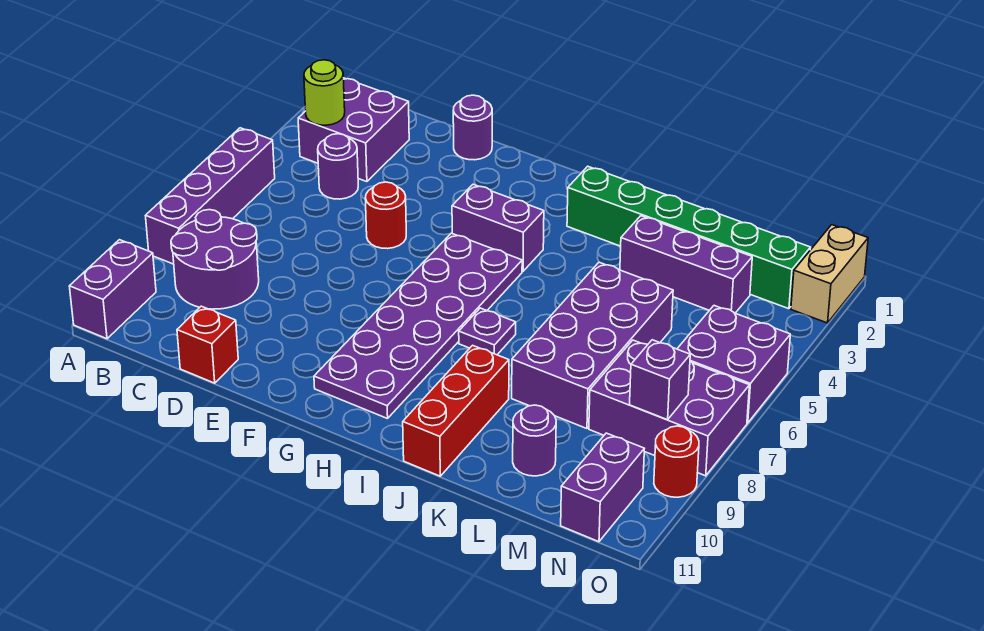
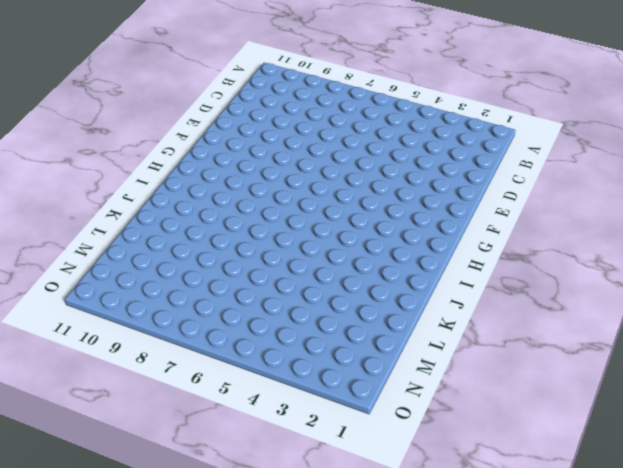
none -> purple 1x4 brick [145,128,275,264]
none -> purple 1x2 brick [69,240,156,339]
none -> purple 2x2 brick [298,78,409,182]

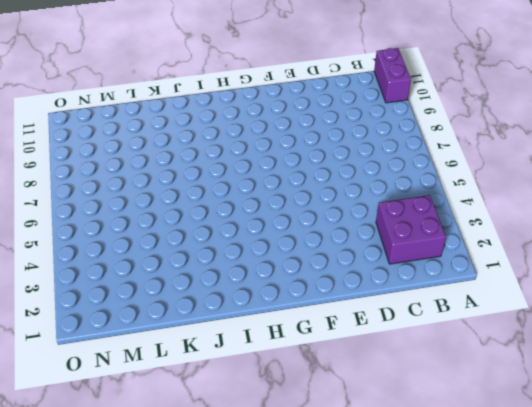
none -> purple 1x4 brick [145,128,275,264]
none -> purple 2x2 round brick [171,210,259,309]
none -> purple 1x1 round brick [318,134,358,199]

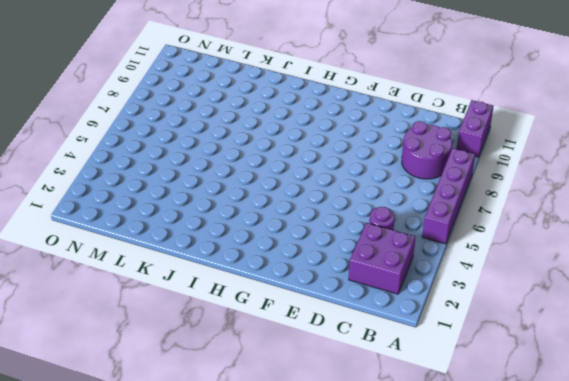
none -> red 1x1 brick [177,306,238,383]
none -> purple 1x1 round brick [453,95,492,160]
none -> red 1x1 round brick [365,182,406,249]

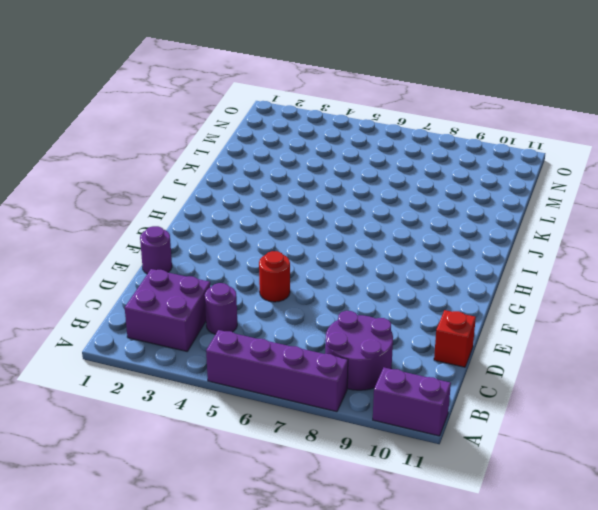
none -> purple 1x2 brick [452,184,544,271]
none -> purple 2x6 plate [314,233,522,419]
none -> green 1x6 brick [567,166,811,309]

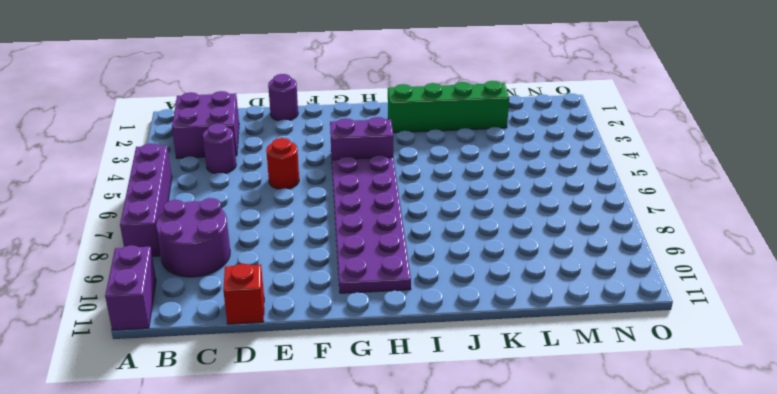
green 1x4 brick [388,81,509,133] -> green 1x6 brick [567,166,811,309]
none -> purple 1x1 plate [459,308,516,355]
none -> red 1x3 brick [403,345,509,476]
none -> purple 1x3 brick [620,216,752,313]

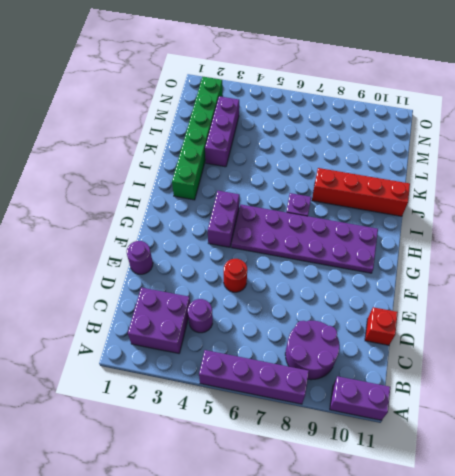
red 1x4 brick [312,168,410,216] -> red 1x3 brick [403,345,509,476]
none -> purple 2x4 brick [512,262,673,428]
none -> purple 1x1 round brick [513,405,556,476]
none -> purple 2x3 brick [589,340,749,476]

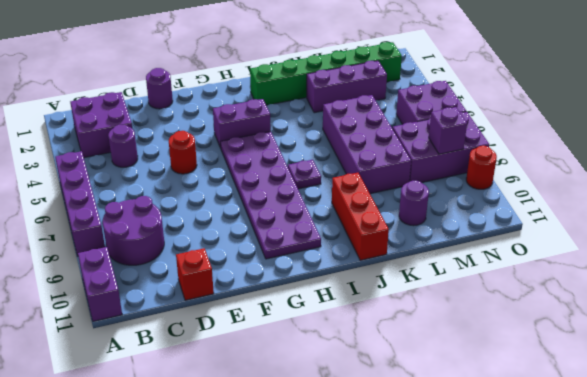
none -> purple 1x2 brick [561,433,644,542]
none -> tan 1x2 brick [791,225,868,323]
none -> lime 1x1 round brick [304,60,345,125]

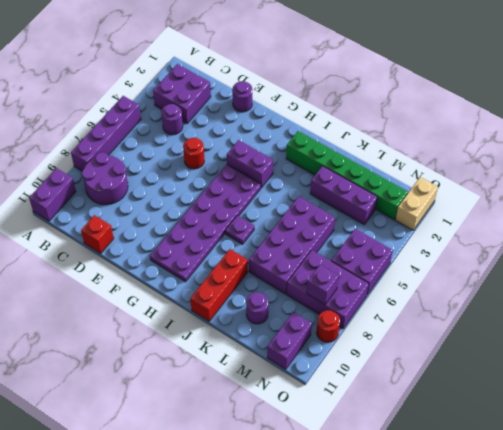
none -> lime 1x1 round brick [304,60,345,125]

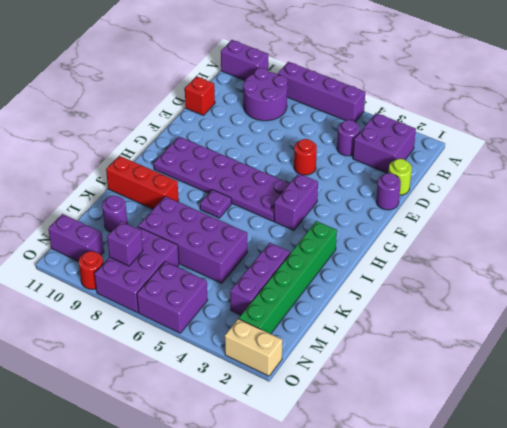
lime 1x1 round brick [389,159,412,195] -> lime 1x1 round brick moved to [304,60,345,125]

